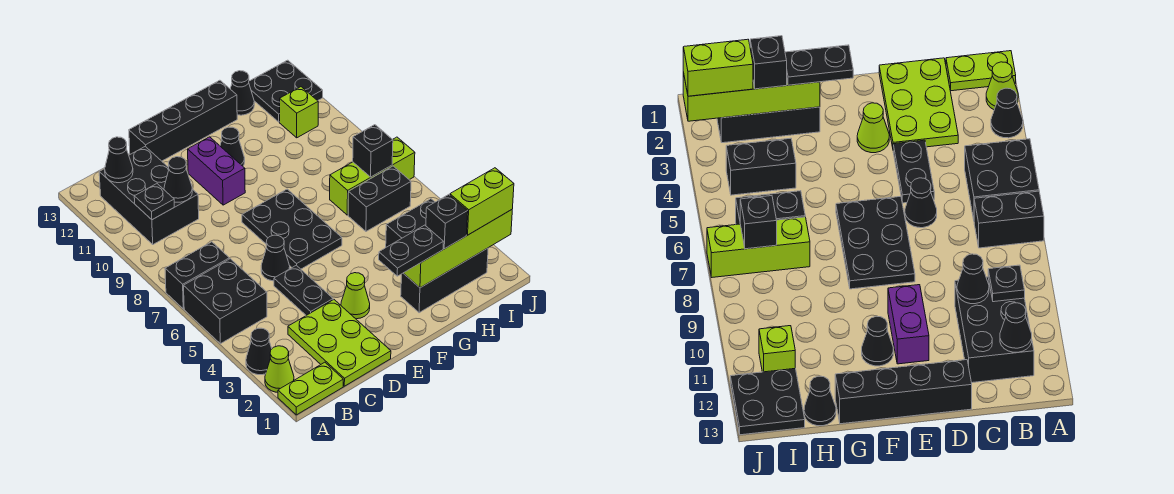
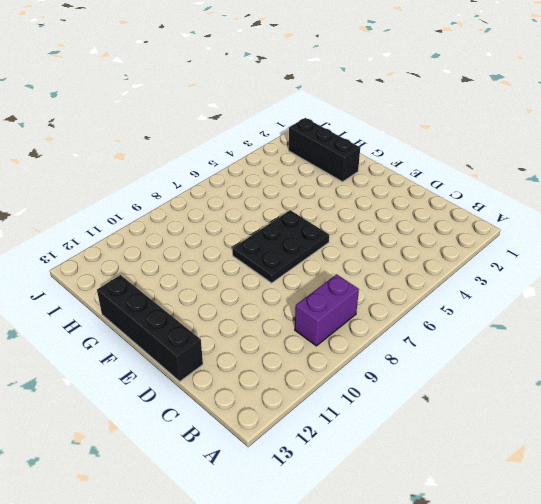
purple 1x2 brick [295,274,359,346] -> purple 1x2 brick moved to [188,137,245,205]
none -> lime 1x2 plate [278,362,343,415]
none -> lime 1x1 cone [265,346,294,392]
none -> black 1x1 cone [246,328,272,375]

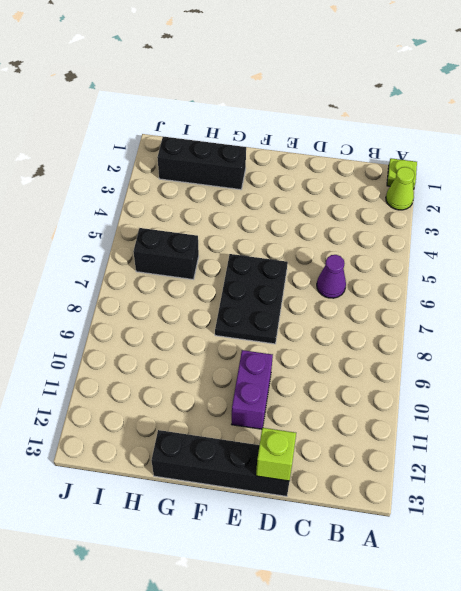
lime 1x1 plate [387,158,417,189] -> lime 1x2 plate [278,362,343,415]
purple 1x1 cone [317,255,346,298] -> none
lime 1x1 brick [256,428,296,481] -> lime 1x1 brick moved to [280,87,318,138]
none -> black 1x1 cone [246,328,272,375]
none -> black 2x2 brick [184,259,267,344]
none -> black 1x2 brick [165,242,229,309]

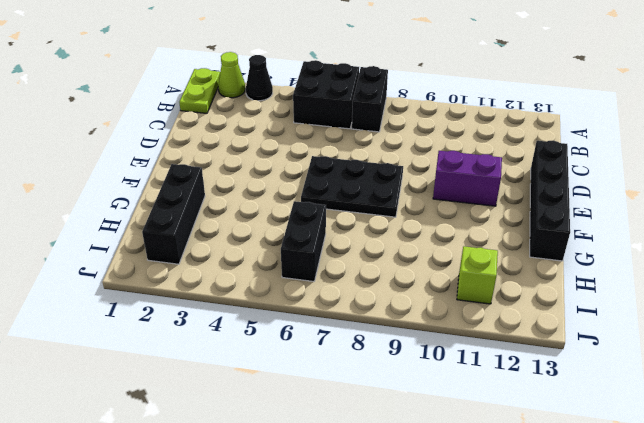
none -> black 2x3 brick [99,146,199,244]
none -> lime 2x3 plate [288,300,391,386]
none -> black 1x2 plate [274,265,333,315]

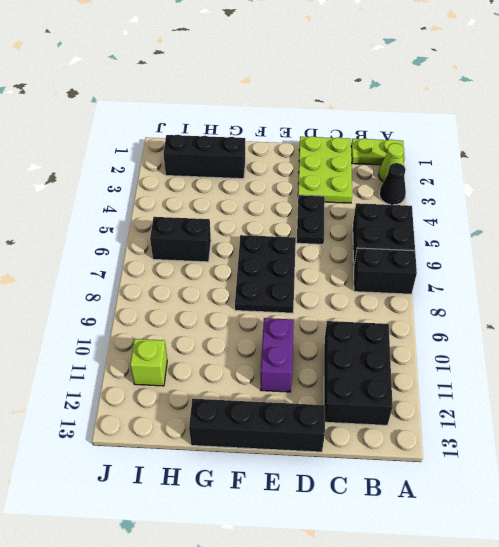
none -> black 1x1 cone [261,235,290,281]
none -> lime 1x1 cone [341,273,370,319]
none -> black 1x1 cone [220,127,245,166]

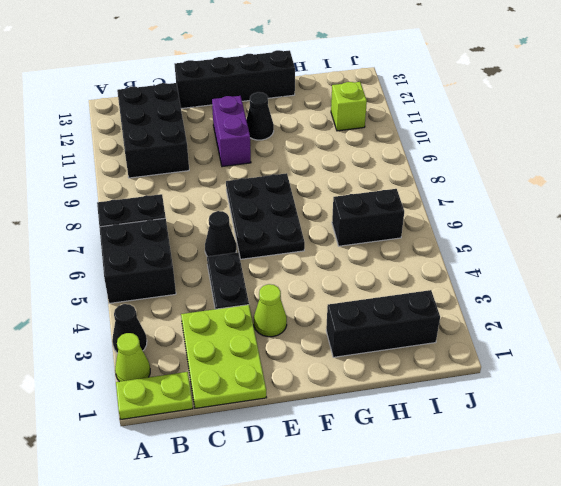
none -> black 1x2 brick [386,199,435,247]
none -> lime 1x3 brick [330,137,415,215]
none -> black 1x1 cone [230,71,254,115]

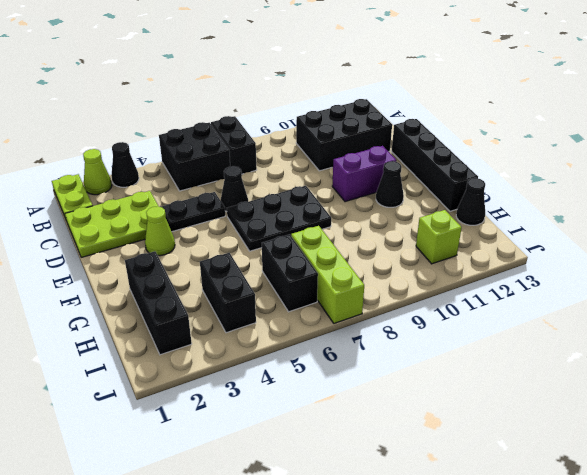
none -> black 2x2 plate [249,60,323,122]
none -> black 1x1 plate [134,184,174,220]
none -> black 1x1 cone [105,137,133,183]

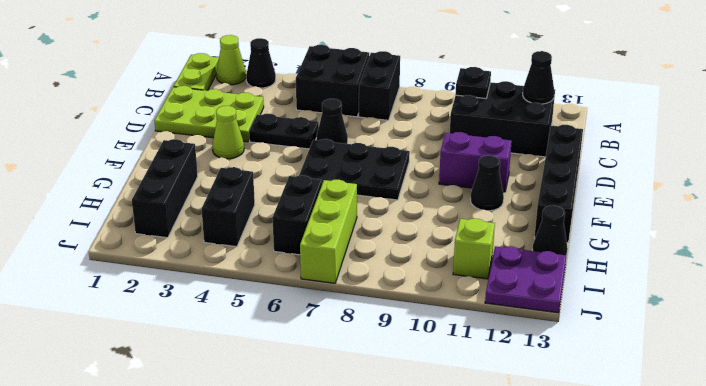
purple 2x2 plate [485,246,567,313] -> black 2x2 plate [249,60,323,122]
none -> black 1x1 cone [164,157,192,202]
none -> lime 1x4 brick [404,210,512,288]
none -> black 1x1 brick [353,125,393,177]

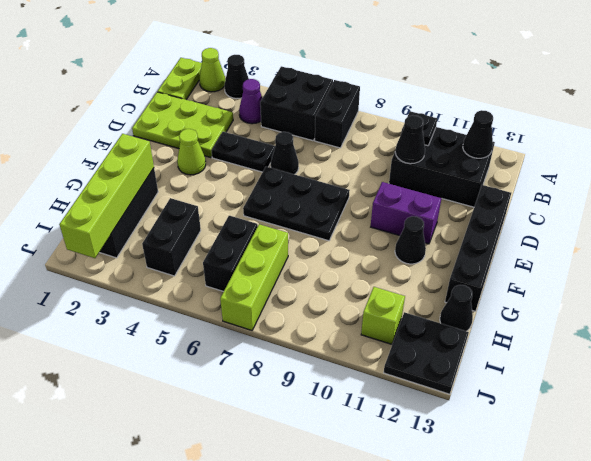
purple 1x1 cone [239,79,262,124] -> none
none -> black 1x1 brick [353,125,393,177]
none -> black 1x2 plate [379,225,443,276]
none -> black 1x1 brick [426,195,468,249]

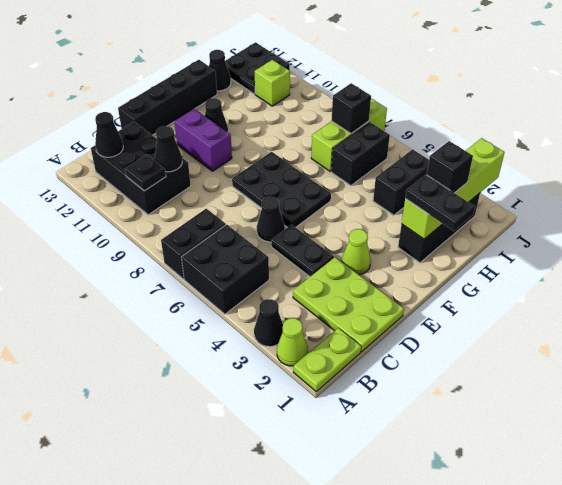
black 1x2 plate [405,175,475,231] -> black 1x2 plate turned to [379,225,443,276]
none -> lime 1x2 brick [450,168,514,235]

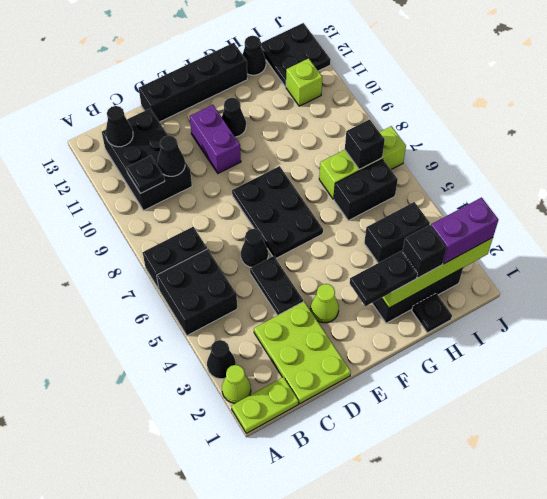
black 1x1 plate [412,293,452,333] -> none
purple 1x2 brick [431,198,498,264] -> lime 1x2 brick [450,168,514,235]

